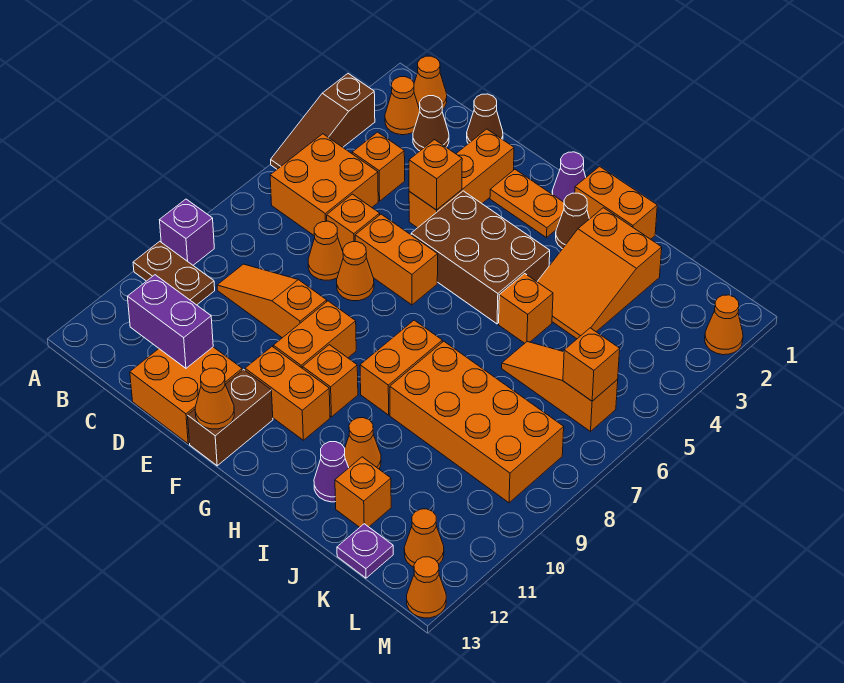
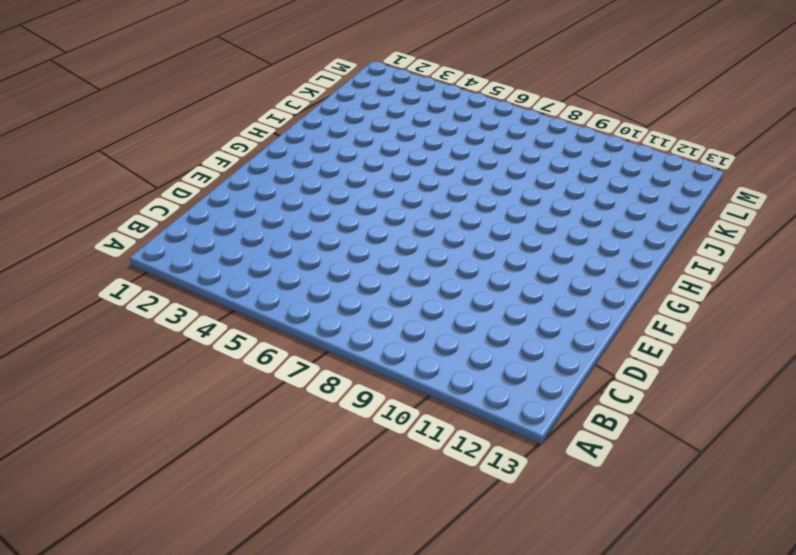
none -> brown 1x3 slope [271,74,375,169]
none -> purple 1x1 brick [160,199,214,265]
none -> brown 1x2 plate [133,241,215,305]
none -> orange 1x1 cone [414,56,447,109]

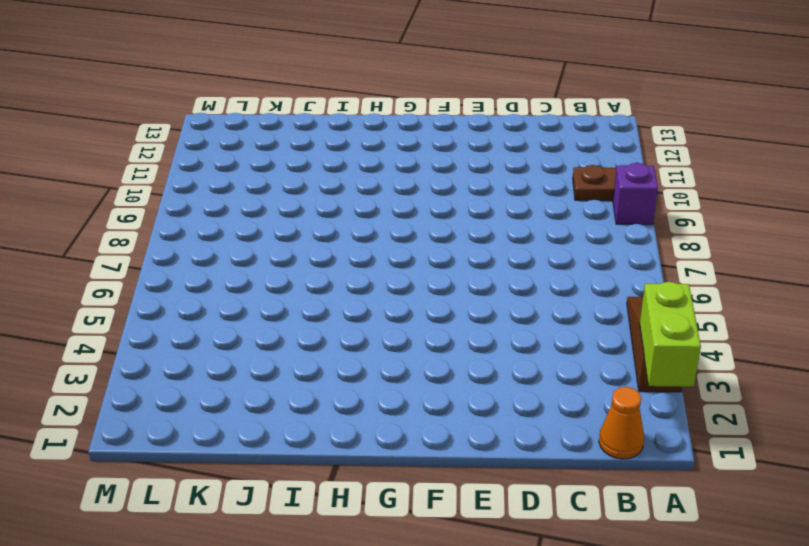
lime 1x2 brick [640,282,701,387] -> none
none -> orange 1x1 cone [385,77,420,135]
none -> orange 2x2 brick [270,134,378,235]
none -> brown 1x1 cone [413,96,449,151]
none -> orange 1x1 brick [352,132,405,201]

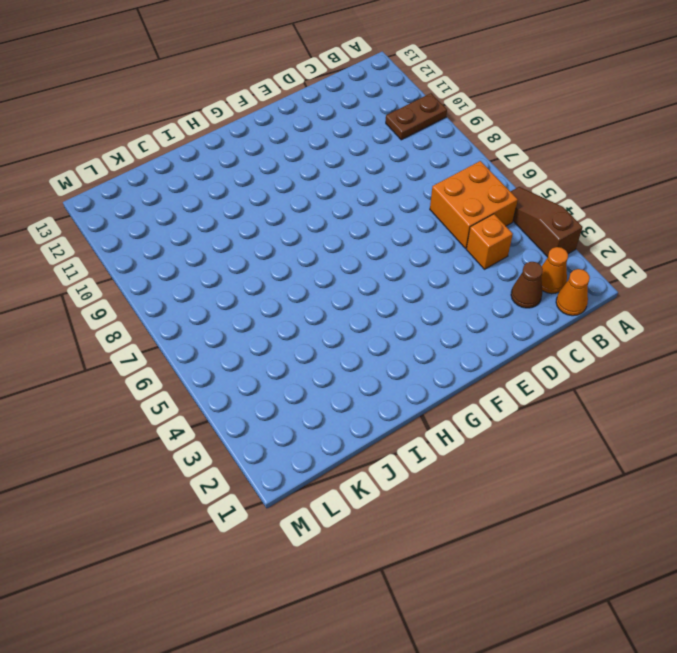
none -> purple 1x1 brick [160,199,214,265]
none -> orange 1x3 slope [217,264,327,338]
none -> brown 1x1 cone [467,94,503,144]
none -> orange 1x1 brick [327,194,380,251]

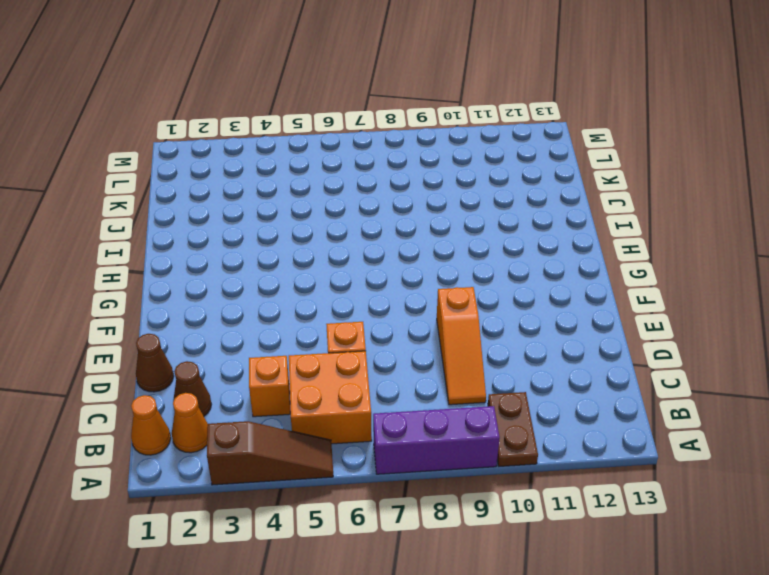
purple 1x3 brick [373,406,500,474] -> purple 1x1 brick [160,199,214,265]
none -> orange 1x1 cone [308,221,343,280]
none -> orange 2x2 brick [130,347,242,444]
none -> orange 1x3 brick [409,129,514,228]
none -> orange 1x2 brick [355,214,438,305]

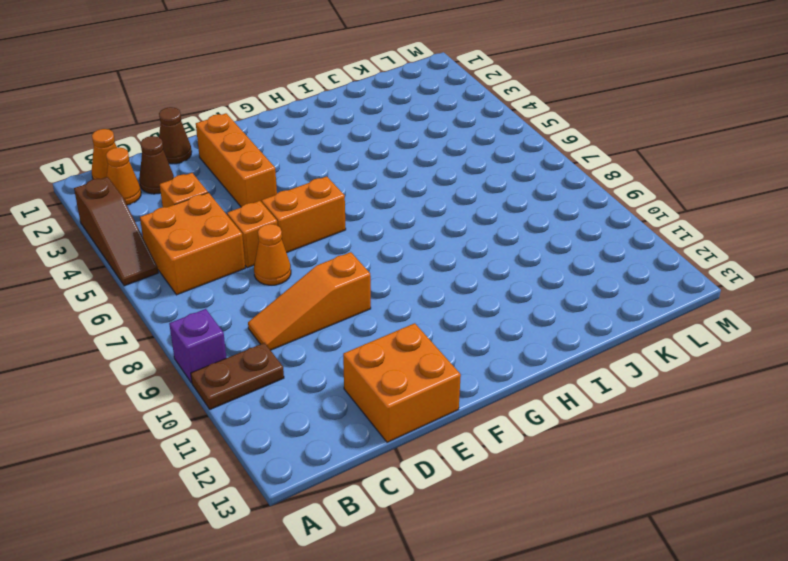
none -> orange 1x1 cone [337,242,374,301]
none -> orange 1x2 plate [490,170,564,238]
none -> brown 2x3 brick [411,191,550,324]
none -> orange 1x2 brick [273,301,356,368]

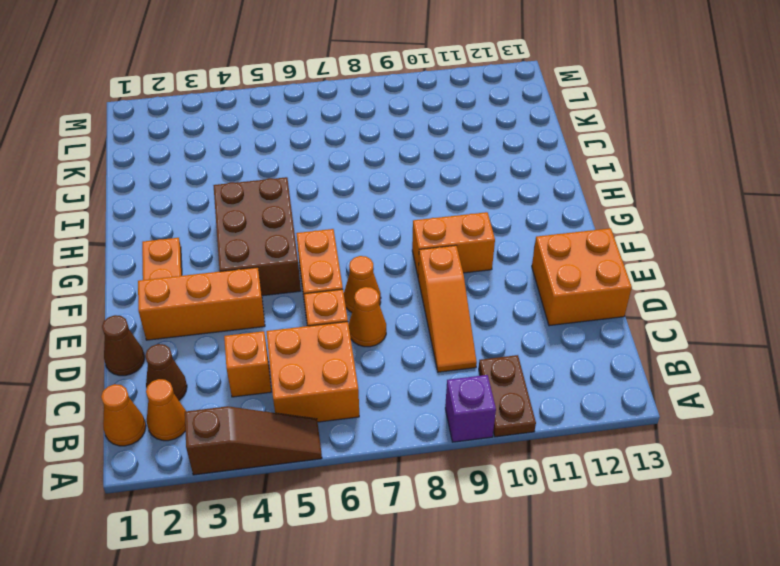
none -> orange 1x2 brick [245,347,330,440]
none -> brown 1x2 brick [187,369,273,466]
none -> purple 1x1 cone [552,152,586,202]
none -> orange 1x1 brick [303,345,358,417]

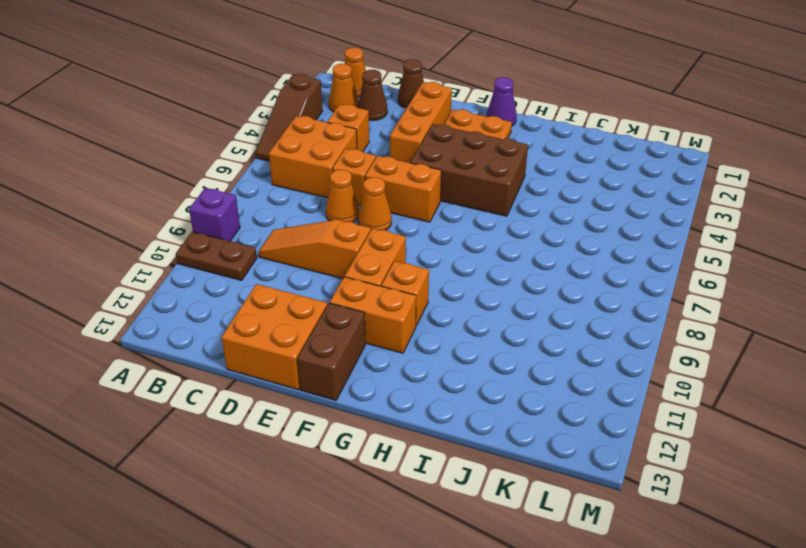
none -> orange 1x2 brick [575,166,657,239]
none -> brown 1x1 cone [556,193,589,249]
none -> orange 1x2 brick [360,320,442,415]
none -> orange 2x3 slope [537,208,662,339]

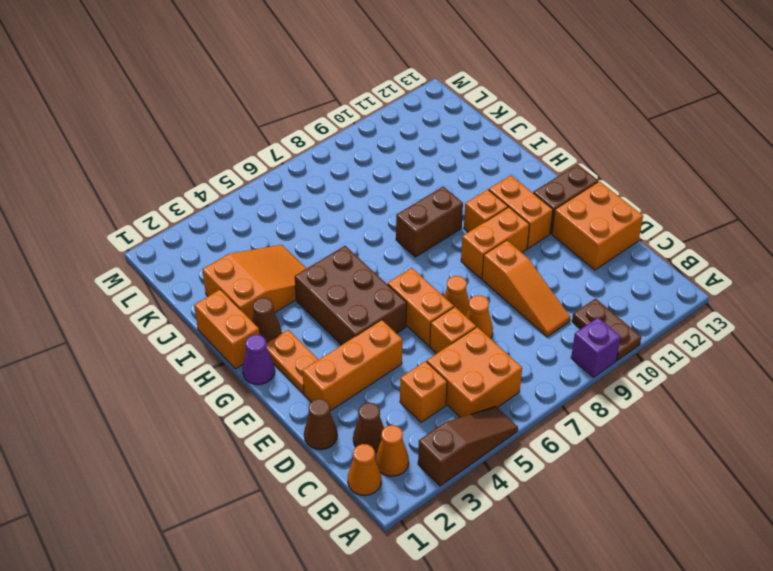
brown 1x2 brick [396,186,463,257] -> orange 1x2 brick [360,320,442,415]
none -> orange 1x1 brick [499,274,553,343]
none -> orange 2x4 brick [390,341,564,503]
none -> orange 1x1 cone [345,418,381,469]
none -> purple 1x1 cone [314,442,349,502]

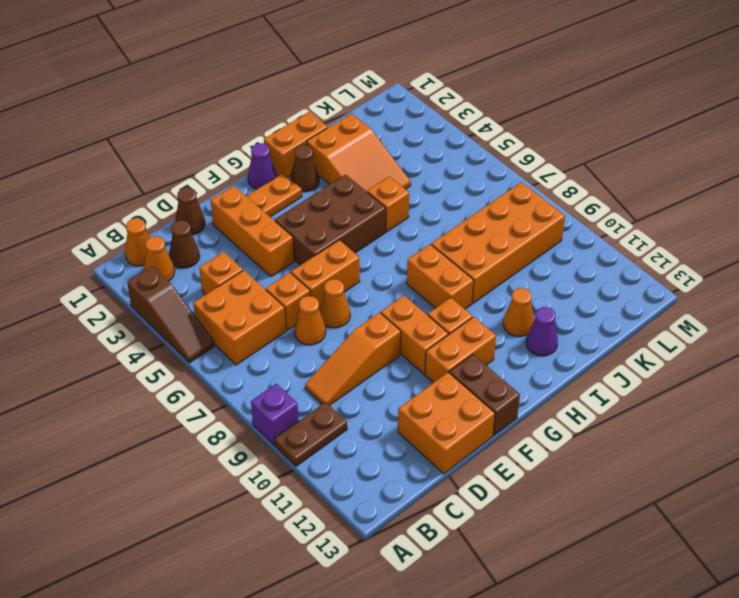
none -> orange 1x3 slope [502,342,618,431]
none -> orange 1x1 brick [335,457,391,527]
none -> purple 1x1 plate [337,524,393,578]
none -> orange 1x1 cone [404,509,444,567]

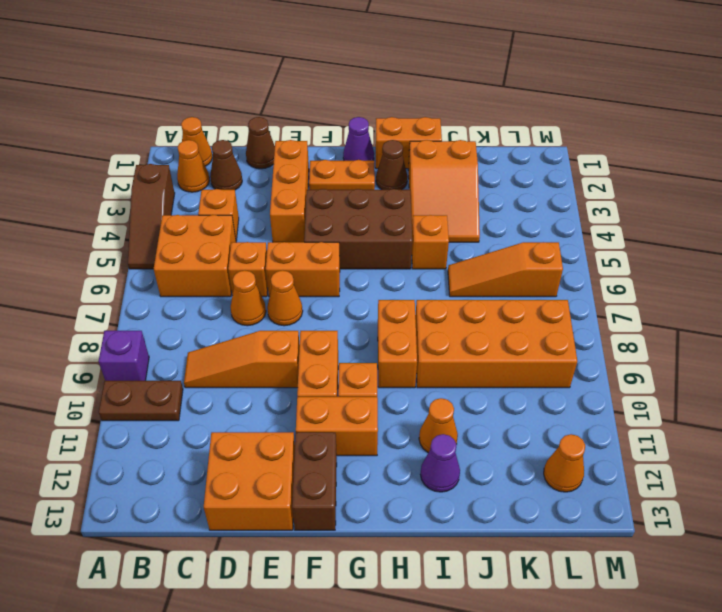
none -> orange 1x1 brick [335,457,391,527]
none -> purple 1x1 plate [337,524,393,578]
none -> orange 1x1 cone [705,295,743,355]
none -> orange 1x1 cone [407,557,446,618]

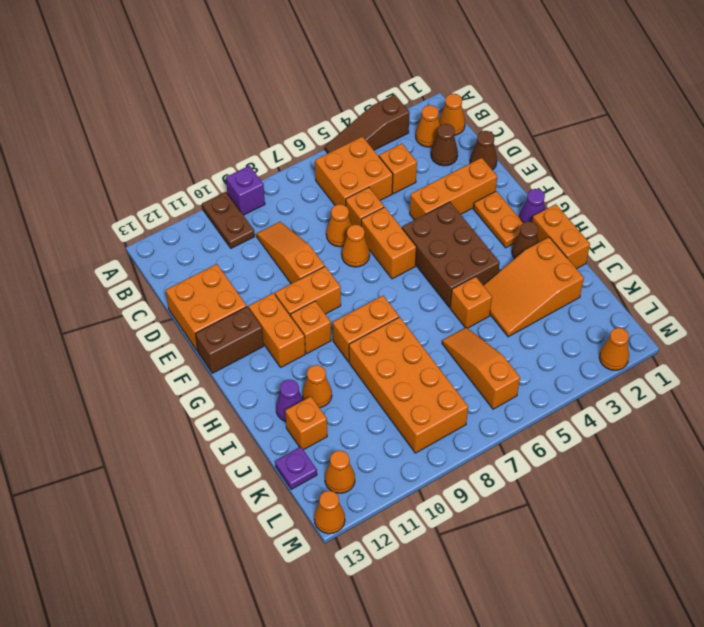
none -> purple 1x2 brick [127,275,213,368]
none -> orange 1x1 brick [409,140,462,210]
none -> orange 1x1 cone [195,368,234,429]
none -> orange 1x1 brick [563,328,620,401]

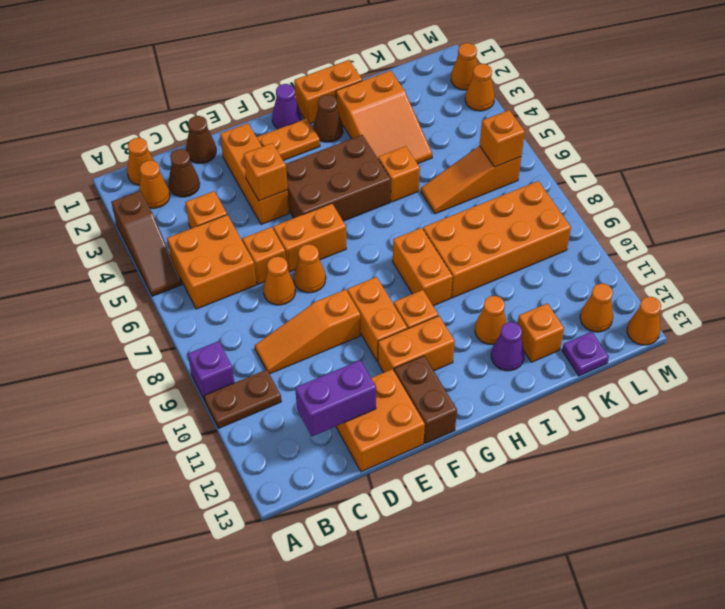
orange 1x1 cone [465,64,495,111] -> orange 1x1 cone moved to [195,368,234,429]

